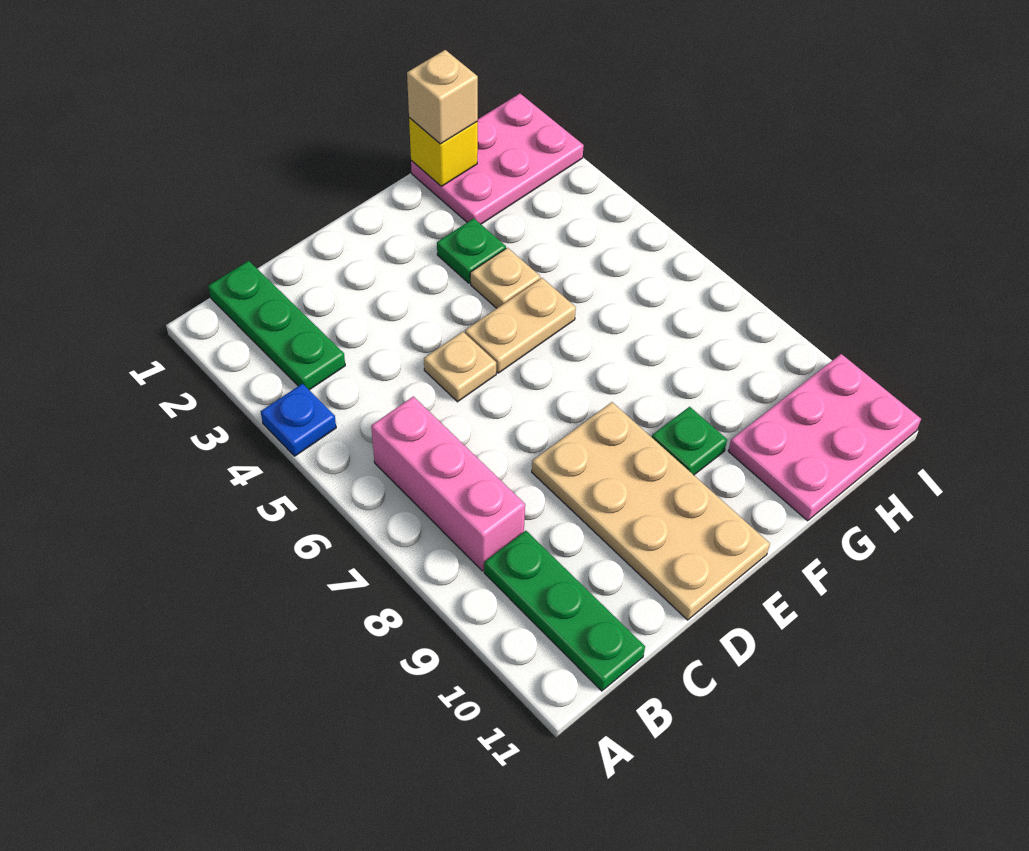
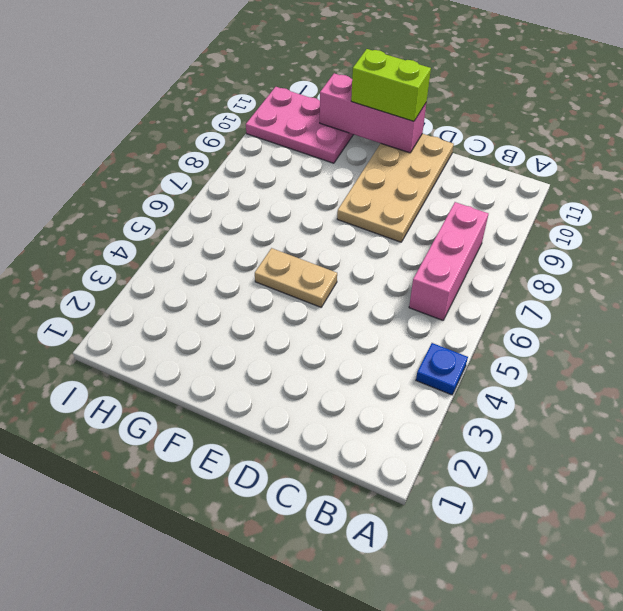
pink 1x3 brick [320,73,426,153] -> none
lime 1x2 brick [351,49,431,121] -> none
none -> green 1x3 plate [208,261,345,390]
none -> green 1x3 plate [484,531,645,691]
none -> tan 1x1 plate [424,332,496,402]

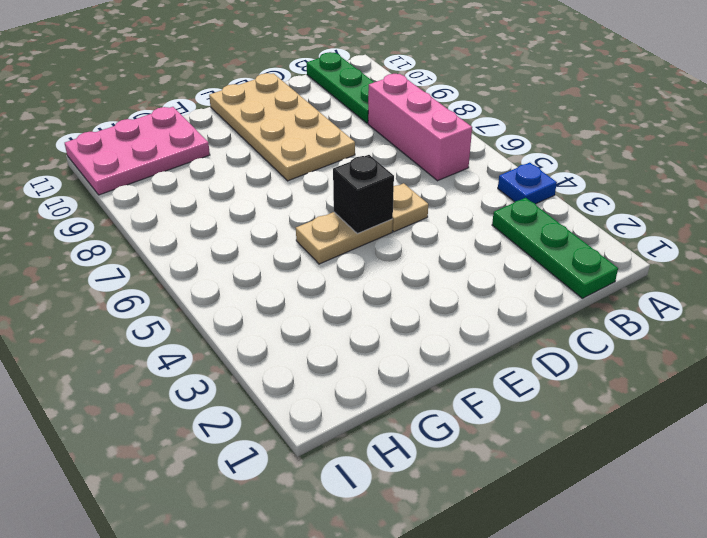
black 1x1 brick [333,155,394,234] -> none
none -> green 1x1 plate [437,218,506,283]
none -> tan 1x1 plate [470,248,540,308]
none -> green 1x1 plate [652,407,727,475]

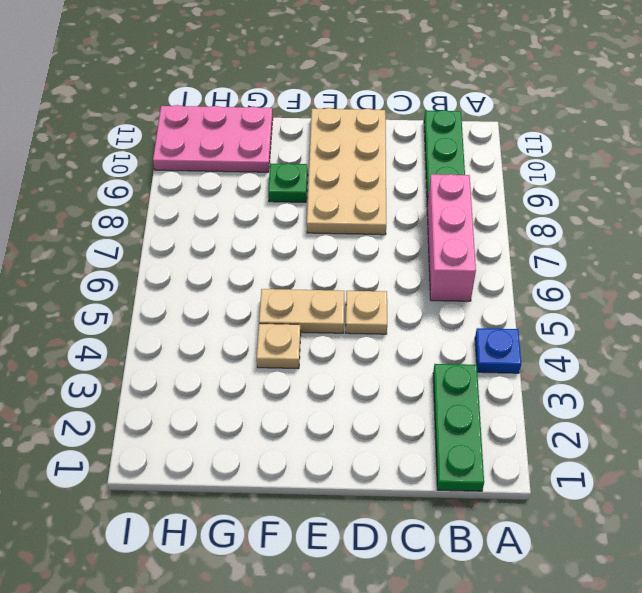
none -> green 1x1 plate [437,218,506,283]
none -> pink 2x3 plate [411,94,584,224]
none -> yellow 1x1 brick [409,118,478,186]

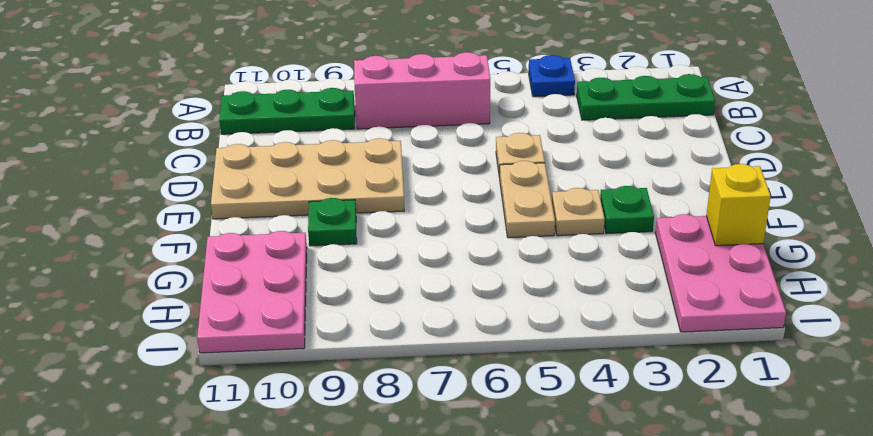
none -> tan 1x1 brick [407,50,478,144]

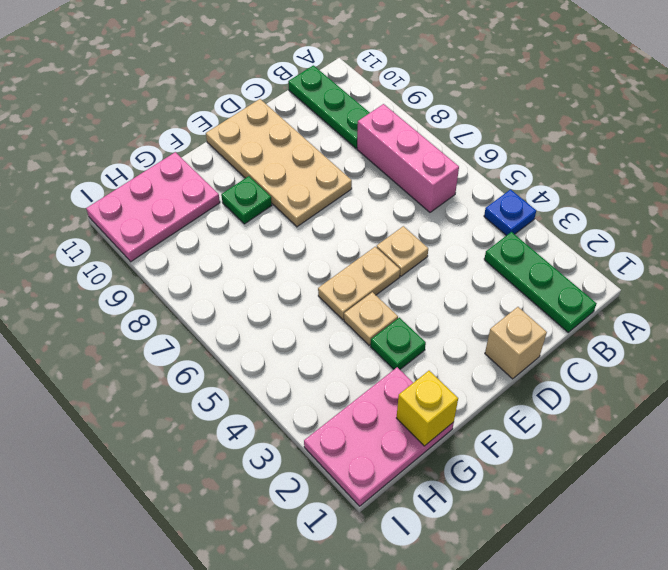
tan 1x1 brick [485,307,547,379] -> tan 1x1 brick moved to [407,50,478,144]

